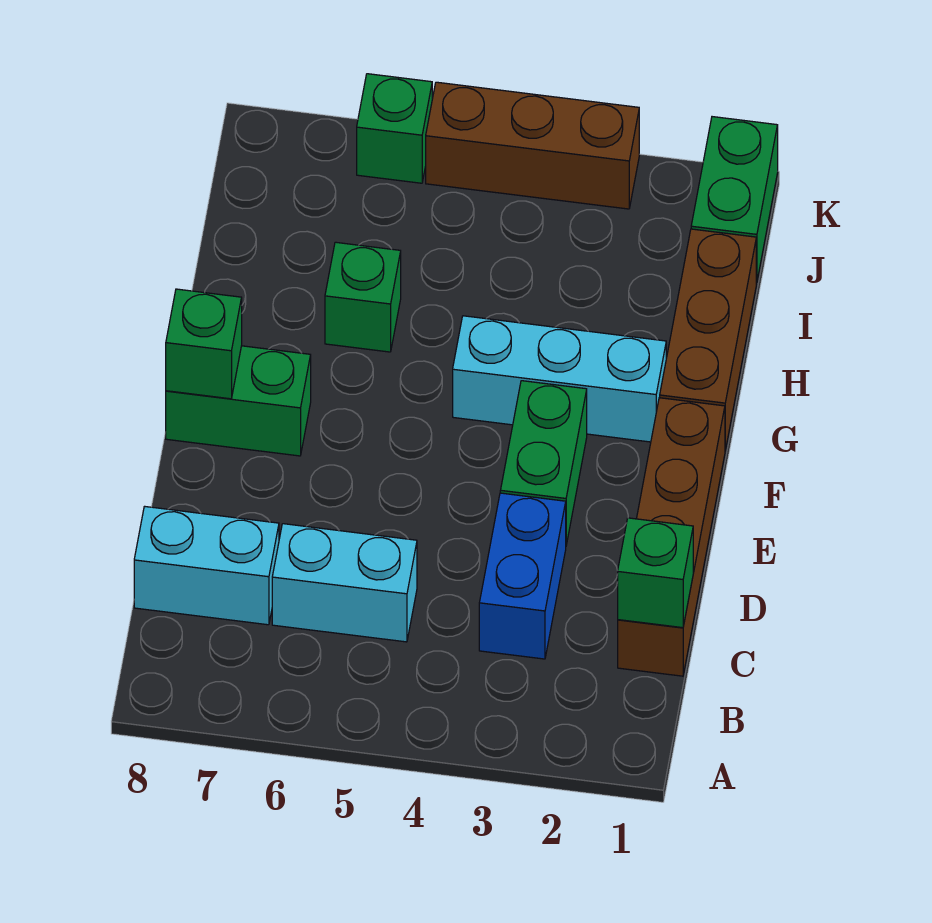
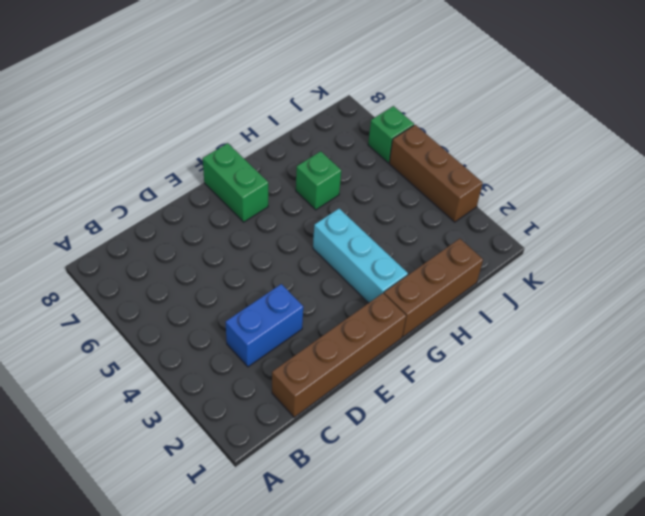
none -> cyan 1x2 brick [272,524,417,642]
none -> cyan 1x2 brick [134,506,279,625]
none -> green 1x2 brick [500,381,587,545]

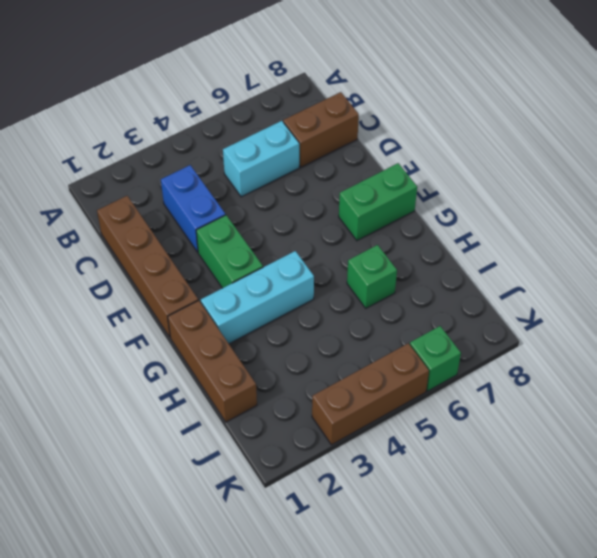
brown 1x2 brick [283,92,359,167] -> cyan 1x2 brick [134,506,279,625]
none -> green 1x2 brick [691,117,778,282]
none -> green 1x1 brick [618,518,693,628]
none -> green 1x1 brick [166,289,242,399]

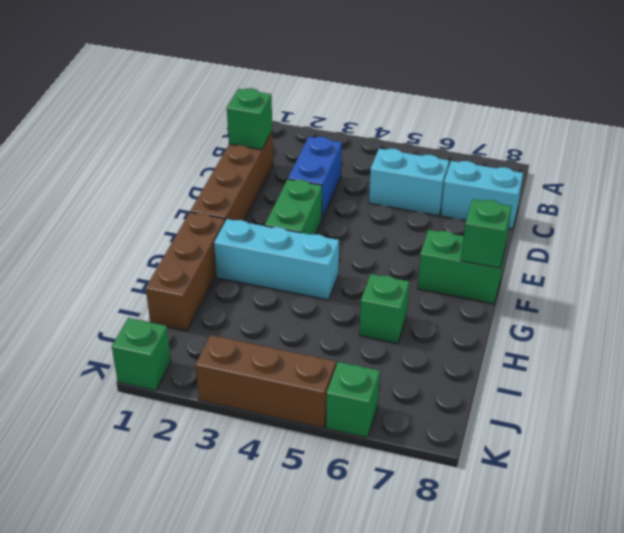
green 1x1 brick [112,318,171,391] -> green 1x2 brick [691,117,778,282]

